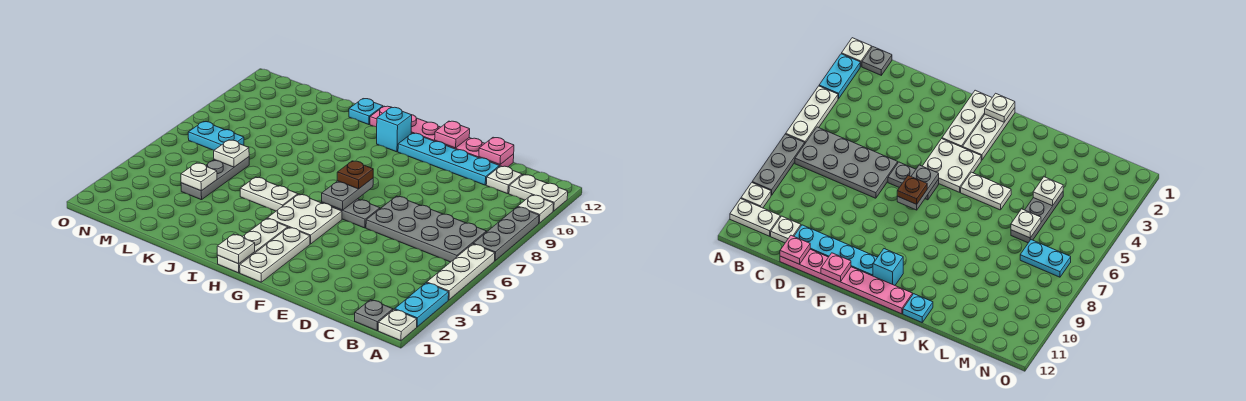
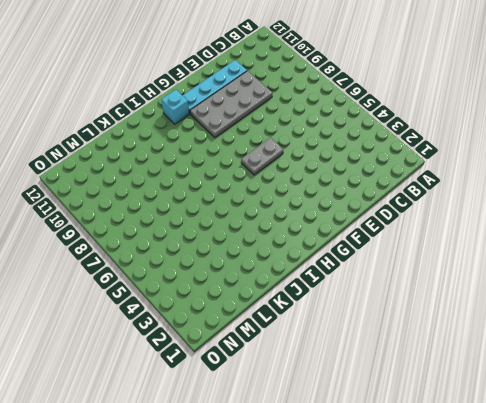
grey 2x4 plate [190,71,272,138] -> grey 2x4 plate moved to [366,196,486,262]
none -> white 1x1 plate [378,309,417,341]
none -> cyan 1x2 plate [395,283,449,327]
none -> white 1x3 plate [427,244,495,300]

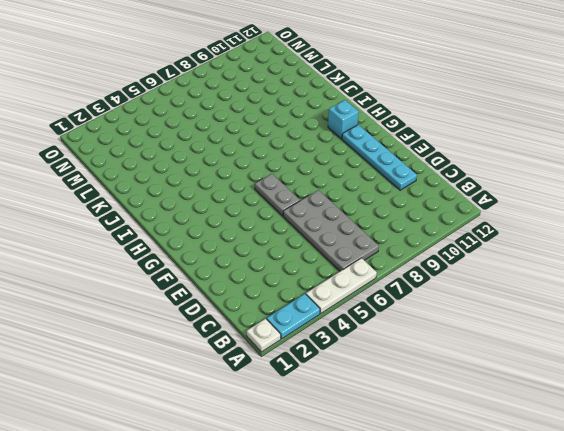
none -> grey 1x3 plate [473,207,539,261]
none -> white 1x1 plate [518,195,554,223]
none -> white 1x2 plate [509,174,568,211]

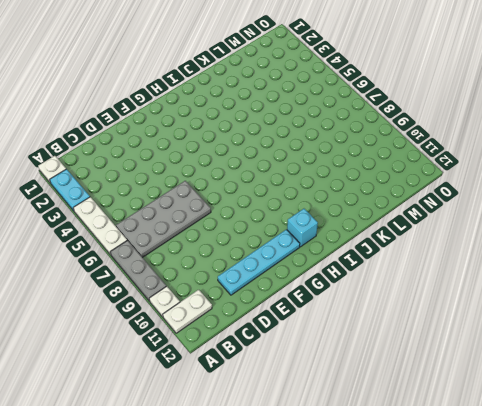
none -> grey 1x1 plate [355,300,393,331]
none -> white 1x1 plate [486,166,522,194]
none -> pink 1x6 plate [370,106,514,167]

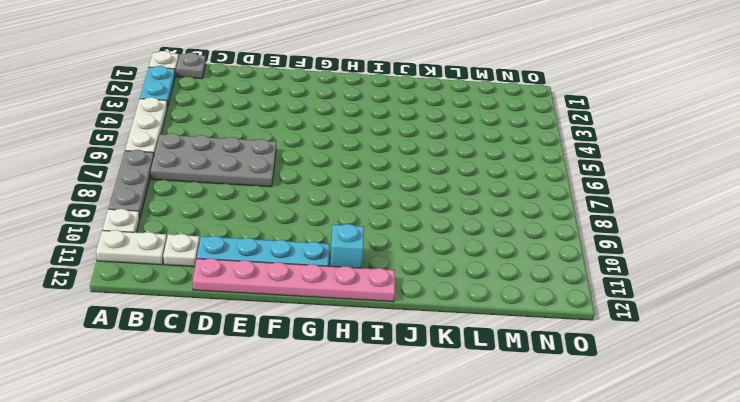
none -> grey 1x2 plate [322,199,380,228]
none -> white 1x3 plate [240,227,310,282]
none -> white 2x2 plate [267,194,342,244]

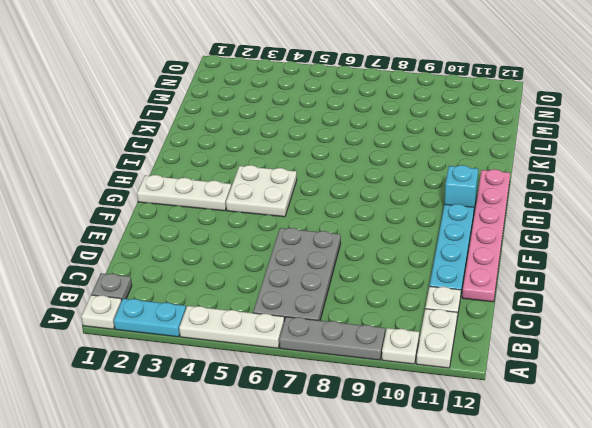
none -> grey 1x2 plate [322,199,380,228]
none -> white 1x3 plate [217,218,288,273]
none -> white 1x2 plate [240,177,298,211]

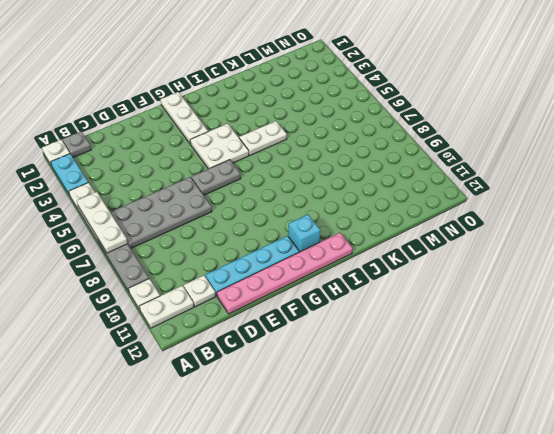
white 1x3 plate [77,192,128,253] -> white 1x3 plate moved to [217,218,288,273]
none -> cyan 1x1 plate [349,99,383,125]
none -> grey 1x3 plate [181,157,249,200]
none -> cyan 1x2 plate [188,121,244,150]

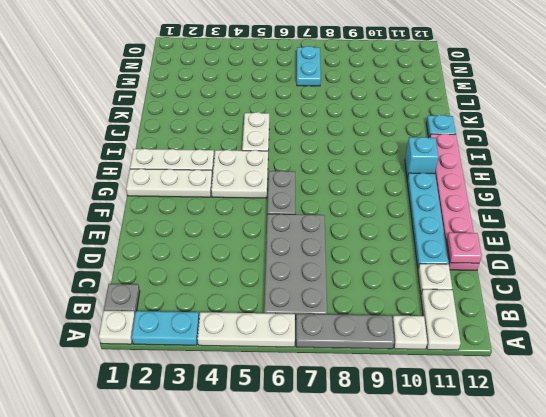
none -> grey 1x3 plate [181,157,249,200]
none -> pink 1x1 plate [435,121,470,148]
none -> grey 1x2 plate [322,178,373,210]

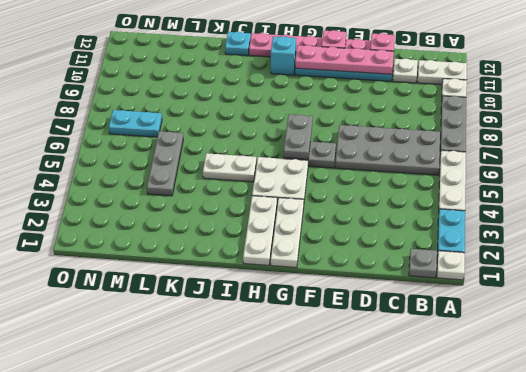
pink 1x4 plate [295,45,394,74] -> none
none -> white 1x1 plate [217,234,255,264]
none -> white 1x1 plate [181,163,217,191]
none -> white 1x1 plate [214,140,249,167]

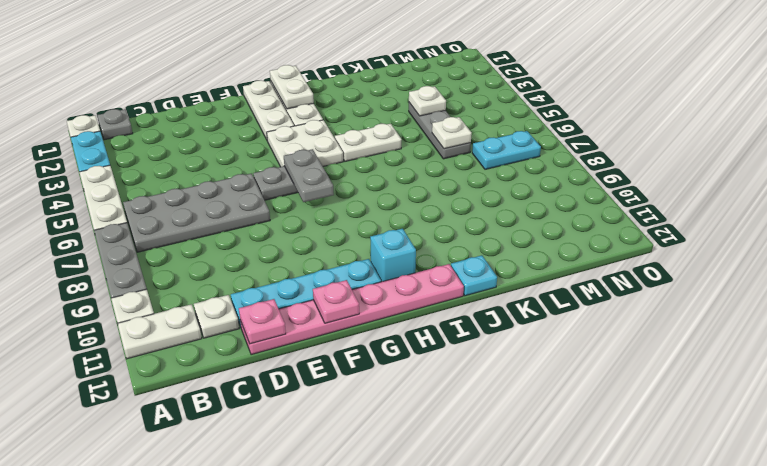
white 1x2 plate [270,65,314,109] -> white 1x1 plate [217,234,255,264]
none -> brown 1x1 plate [337,161,373,189]

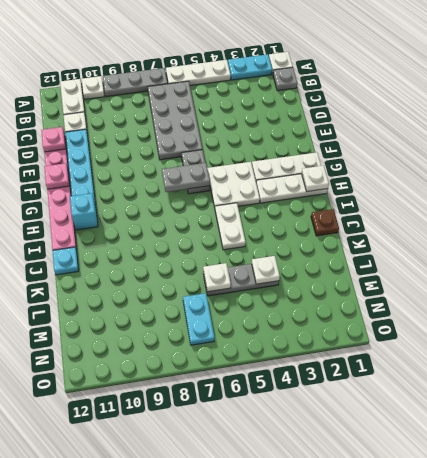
brown 1x1 plate [311,209,339,236] -> brown 1x1 plate moved to [337,161,373,189]

